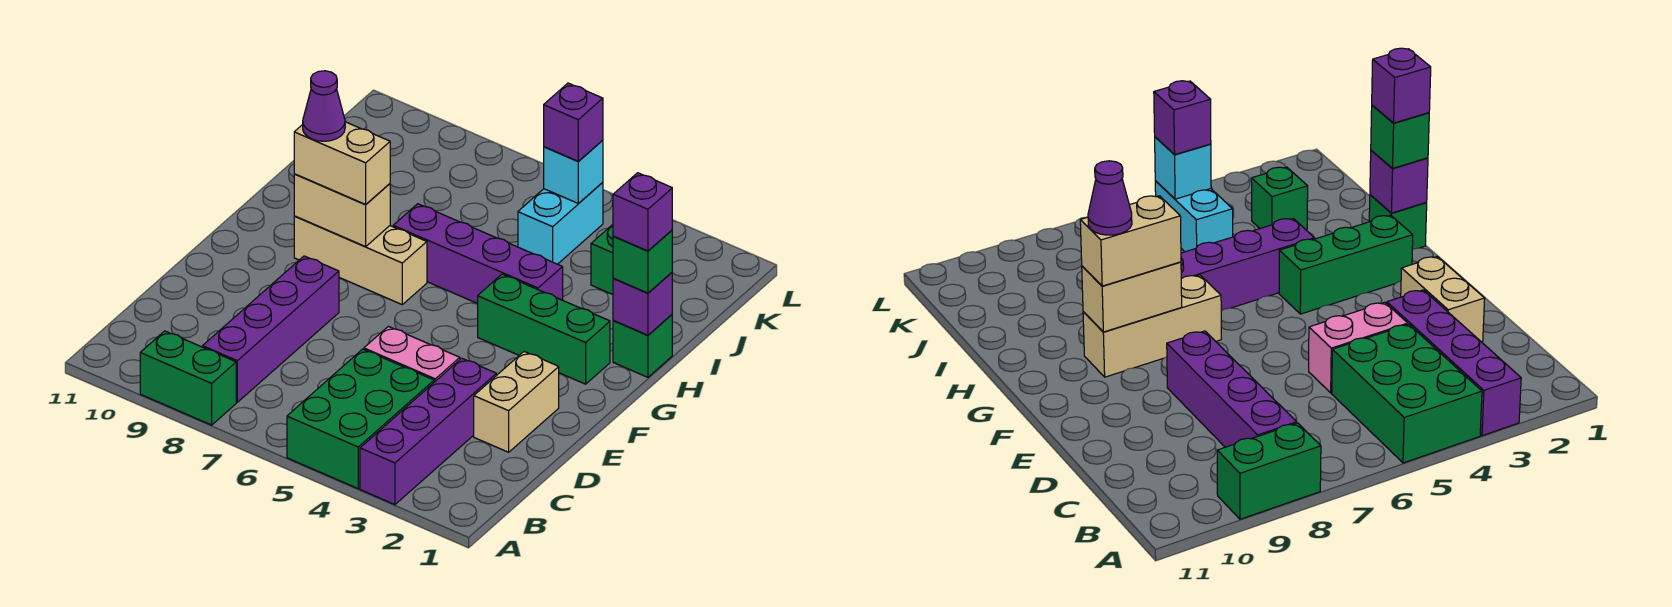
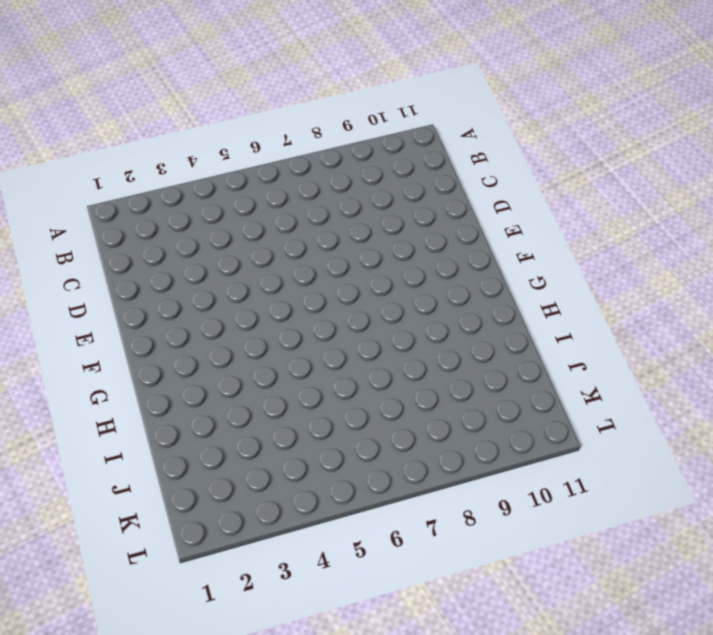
none -> purple 1x4 brick [360,358,496,505]
none -> green 2x3 brick [287,349,434,488]
none -> green 1x2 brick [140,331,236,425]

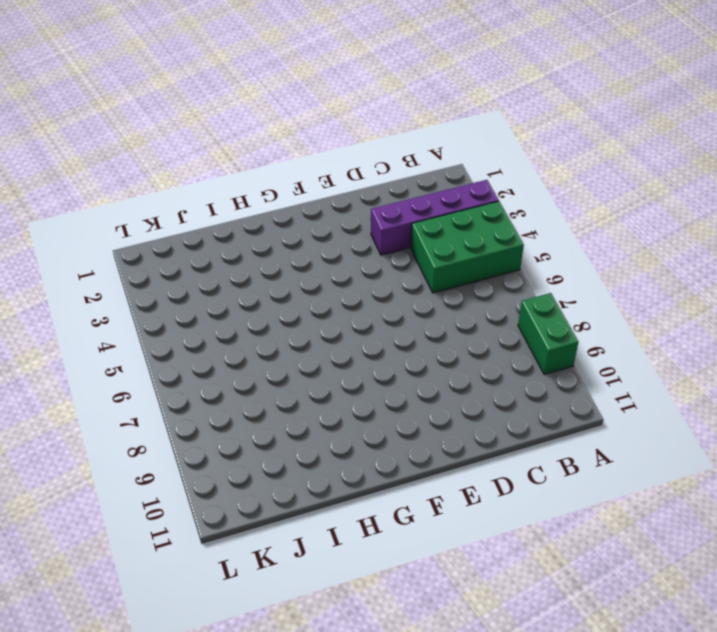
none -> purple 1x4 brick [203,256,339,402]
none -> tan 1x2 brick [474,352,559,452]
none -> pink 1x2 brick [364,326,460,382]

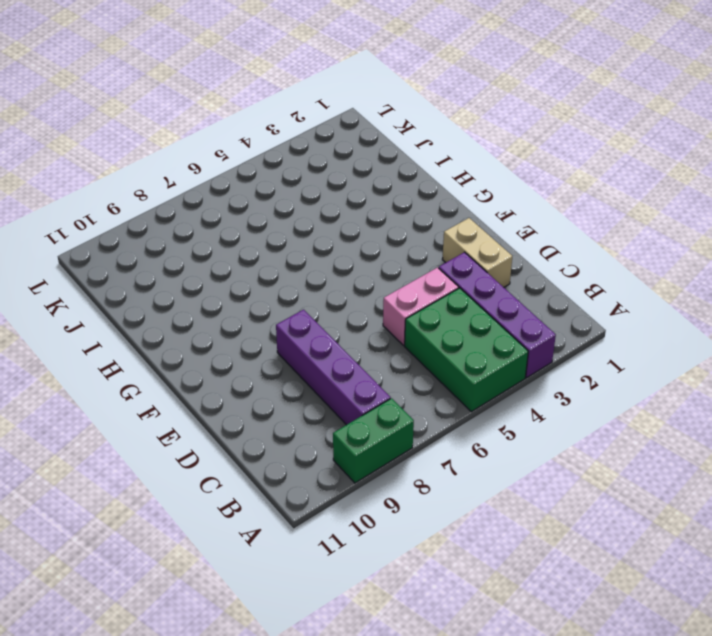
none -> green 1x3 brick [478,274,610,384]
none -> tan 1x3 brick [294,216,427,304]
none -> green 1x1 brick [613,315,672,377]

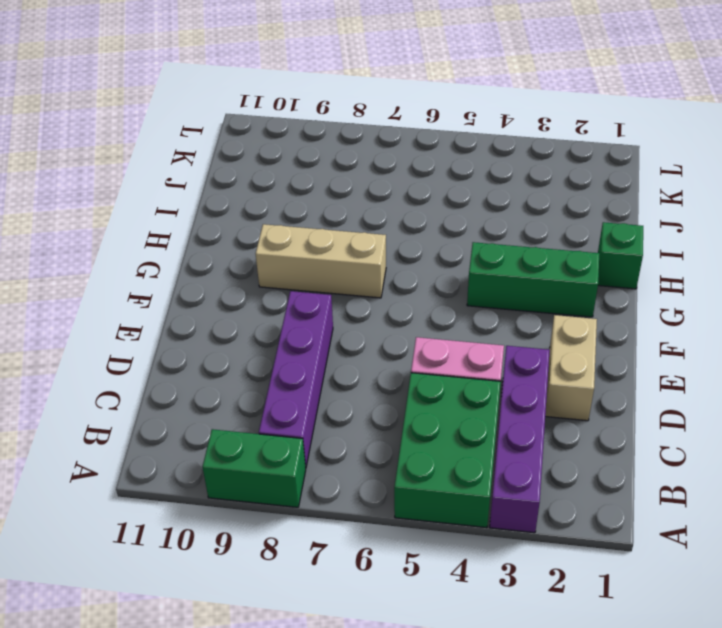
none -> purple 1x4 brick [393,204,563,304]
none -> green 1x1 brick [591,225,613,294]
none -> cyan 1x2 brick [518,182,603,264]

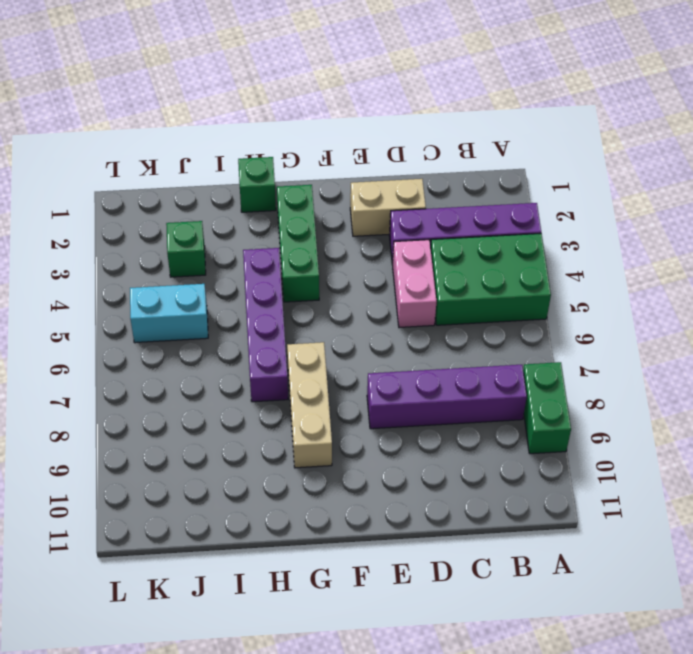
none -> tan 1x2 brick [294,174,390,247]
none -> purple 1x1 brick [613,273,672,335]
none -> cyan 1x1 brick [544,140,603,204]

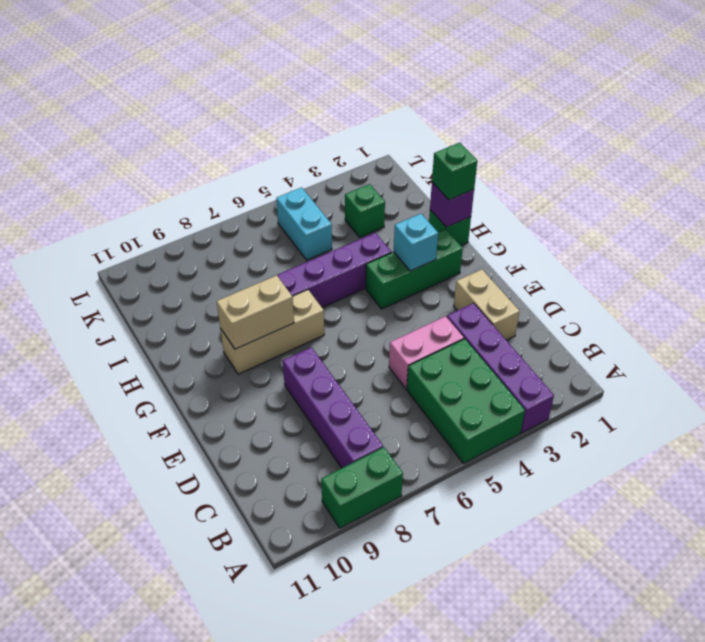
cyan 1x1 brick [394,214,438,271] -> cyan 1x1 brick moved to [544,140,603,204]
none -> tan 1x2 brick [294,122,390,205]
none -> purple 1x1 brick [544,83,603,161]
none -> purple 1x1 cone [303,71,345,141]

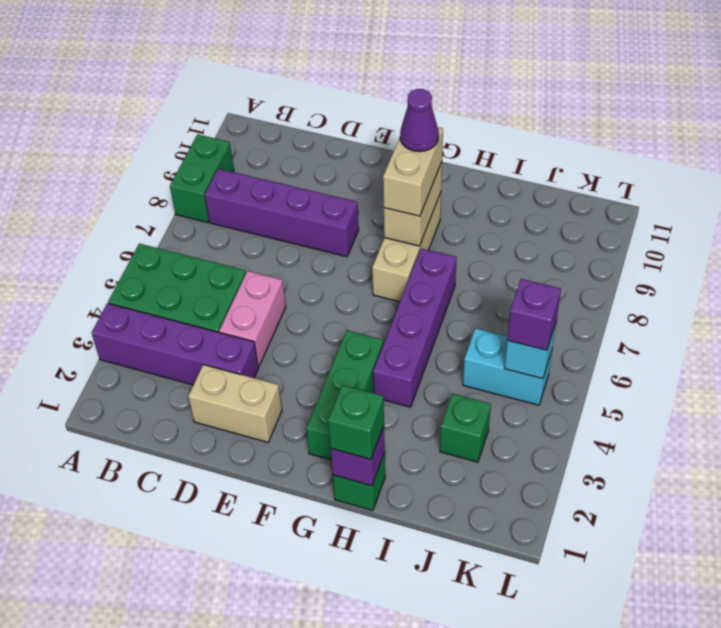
none -> purple 1x1 brick [613,173,672,251]

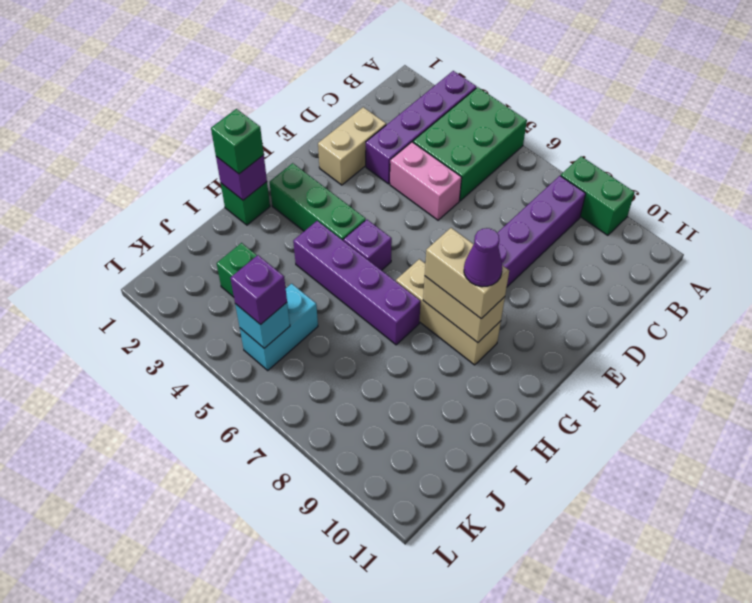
purple 1x1 brick [344,220,392,270] -> purple 1x1 brick moved to [613,173,672,251]

